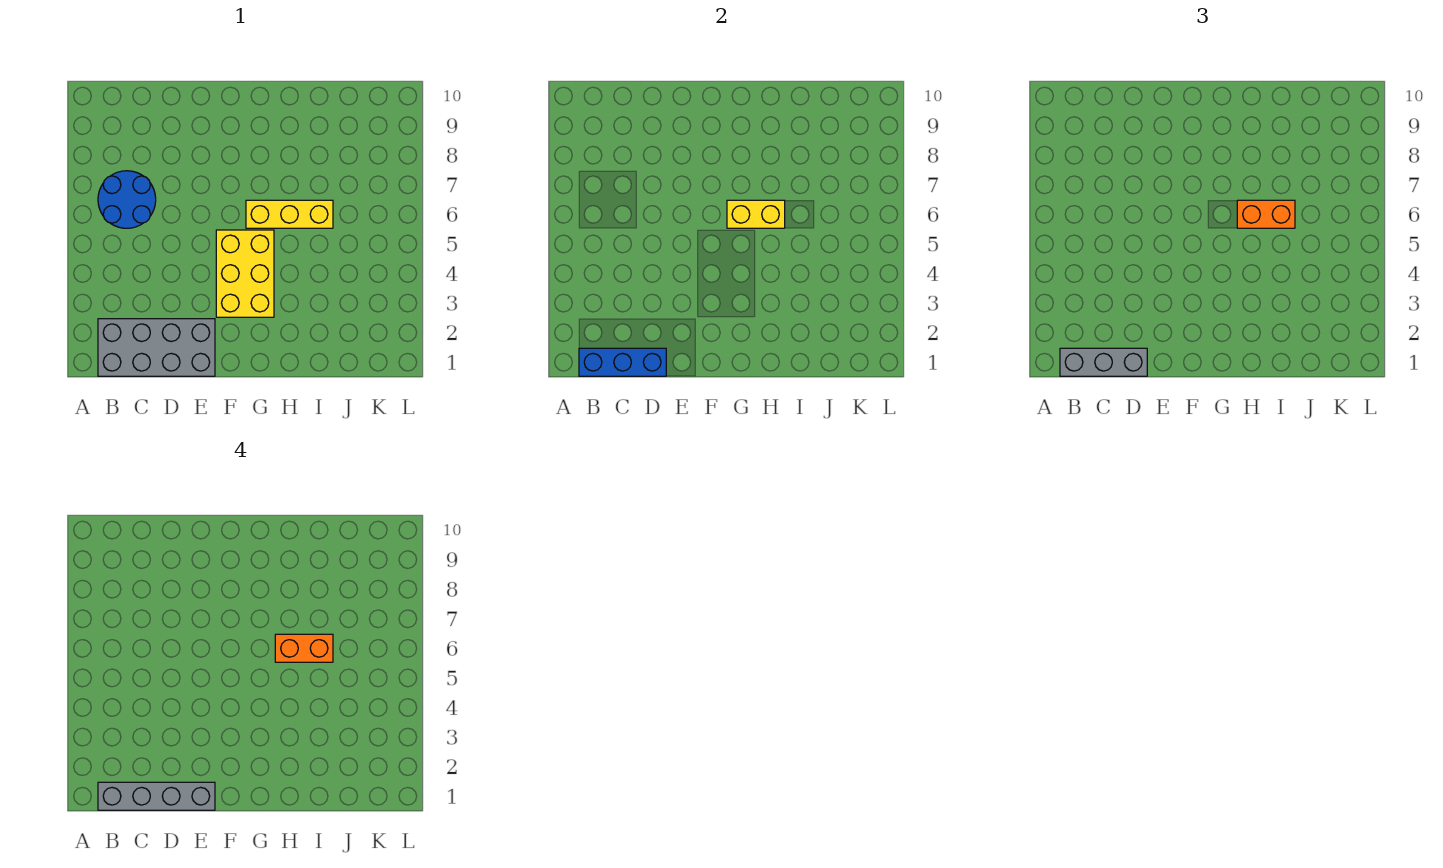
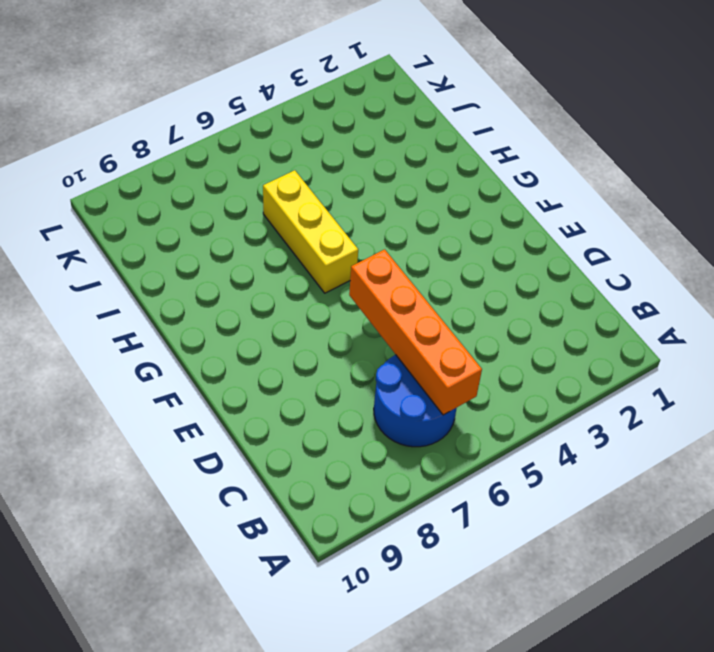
orange 1x4 brick [349,249,482,415] -> none
none -> grey 2x4 brick [98,319,215,376]
none -> yellow 2x3 brick [216,230,274,317]

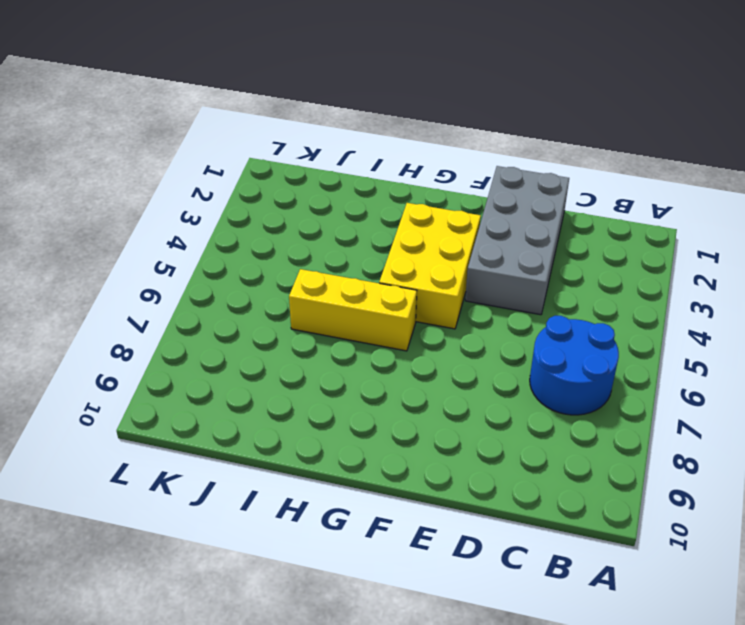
grey 2x4 brick [465,166,569,315] -> grey 2x4 brick turned to [98,319,215,376]
none -> blue 1x3 brick [579,348,666,376]
none -> yellow 1x2 brick [727,200,785,228]

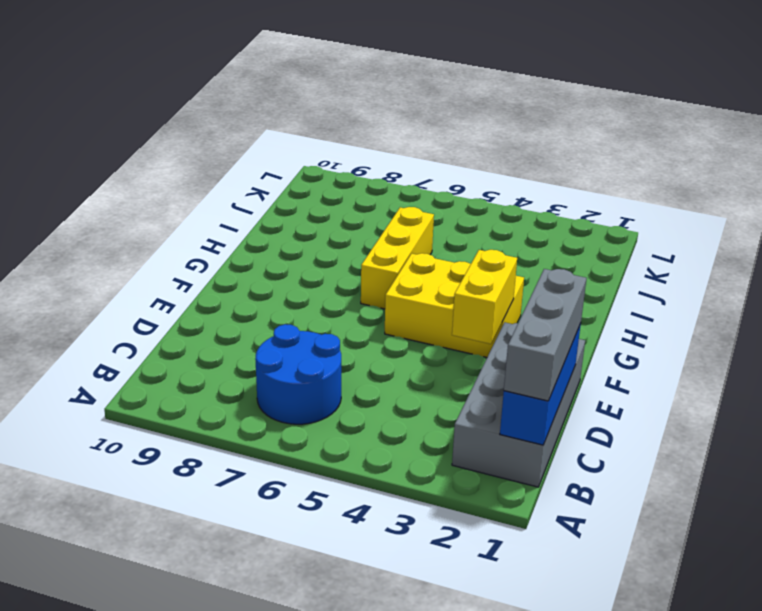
yellow 1x2 brick [452,250,517,344] -> yellow 1x2 brick moved to [727,200,785,228]
none -> orange 1x2 brick [1237,200,1295,228]
none -> grey 1x4 brick [98,782,215,810]

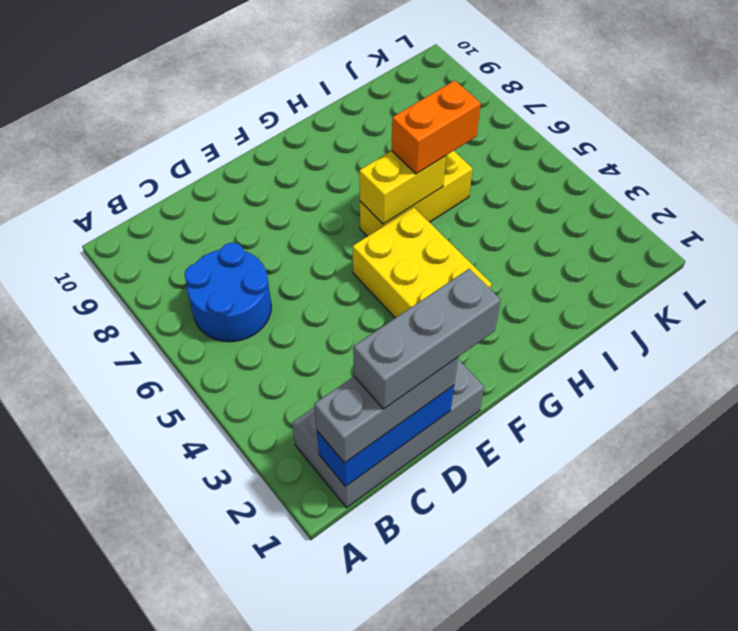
grey 1x3 brick [353,269,501,409] -> grey 1x4 brick [98,782,215,810]
none -> orange 1x2 brick [275,634,333,662]

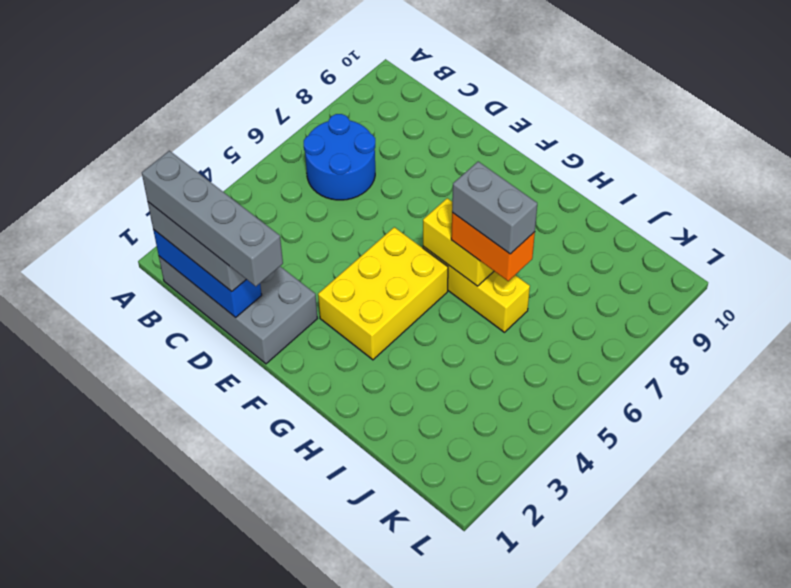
grey 1x2 brick [452,162,537,254] -> orange 1x2 brick [275,634,333,662]

